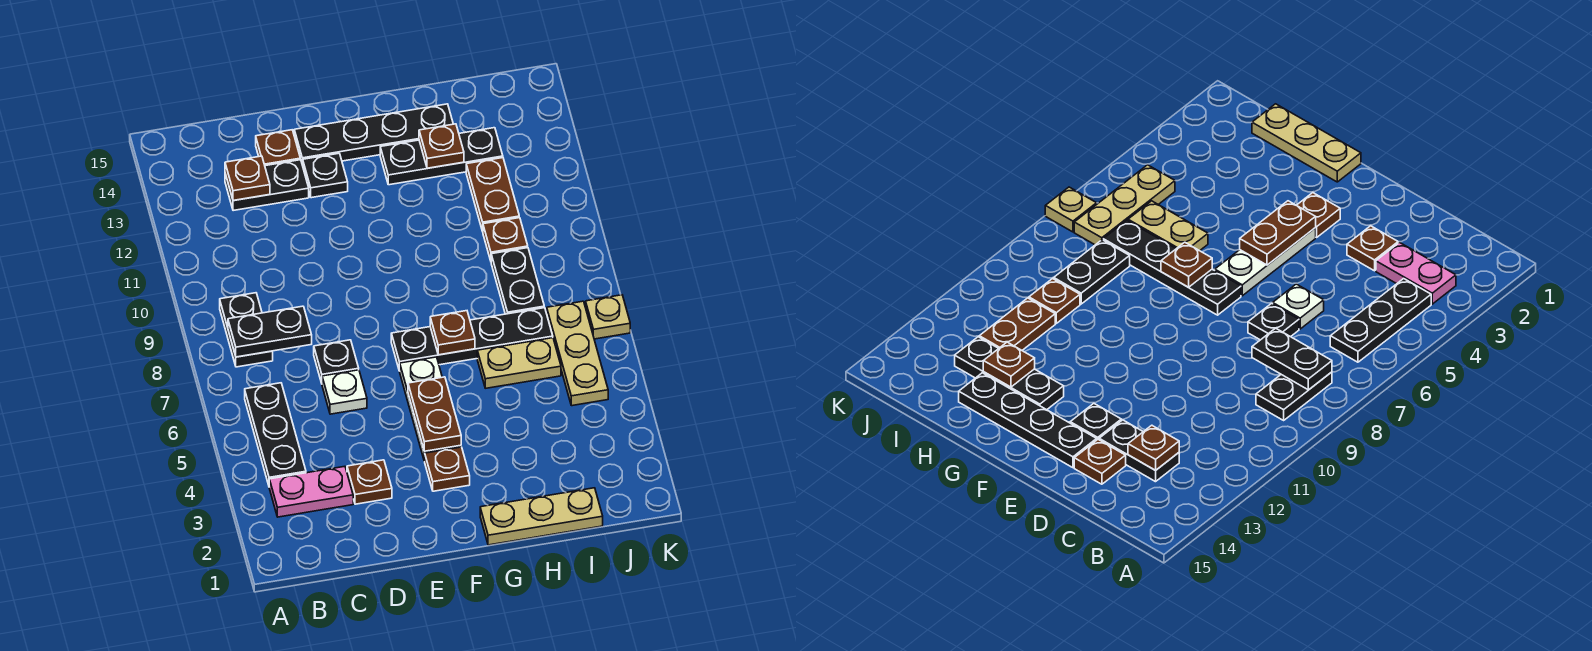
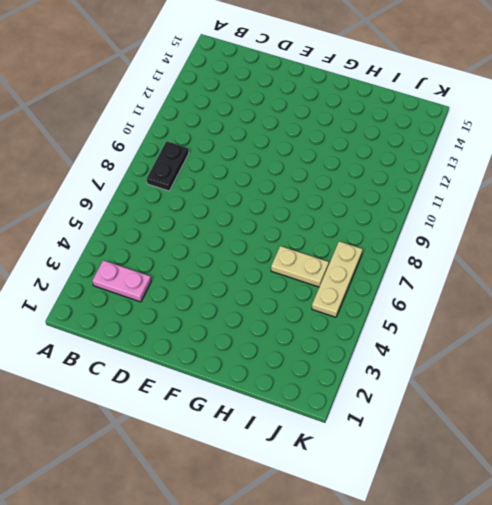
none -> black 1x3 plate [245,383,306,485]
none -> black 1x2 plate [225,160,309,211]
none -> brown 1x1 plate [347,460,392,504]

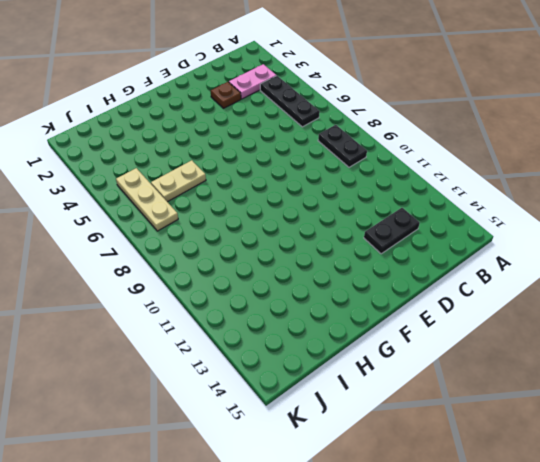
none -> white 1x1 plate [322,370,367,414]
none -> black 1x1 plate [314,340,359,383]
none -> brown 1x1 plate [256,130,300,166]

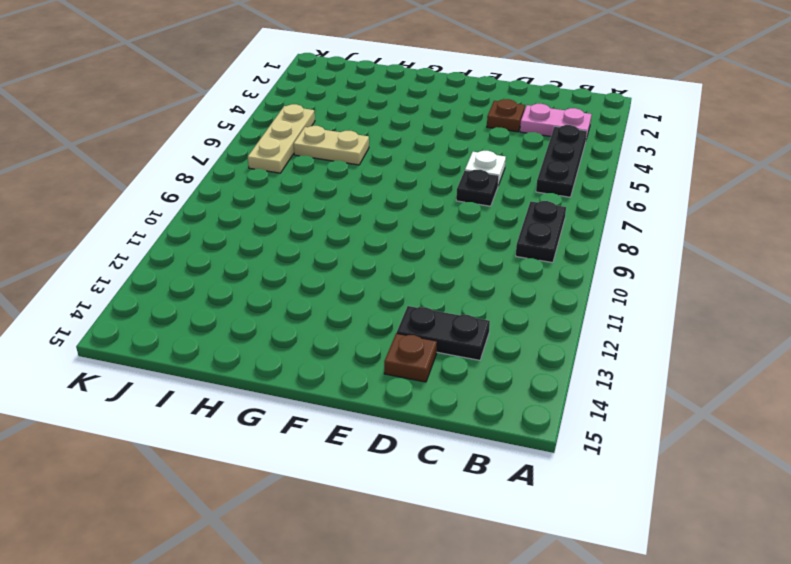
none -> black 1x1 plate [303,153,348,198]
none -> black 1x4 plate [294,104,453,165]
none -> brown 1x1 plate [425,447,470,491]

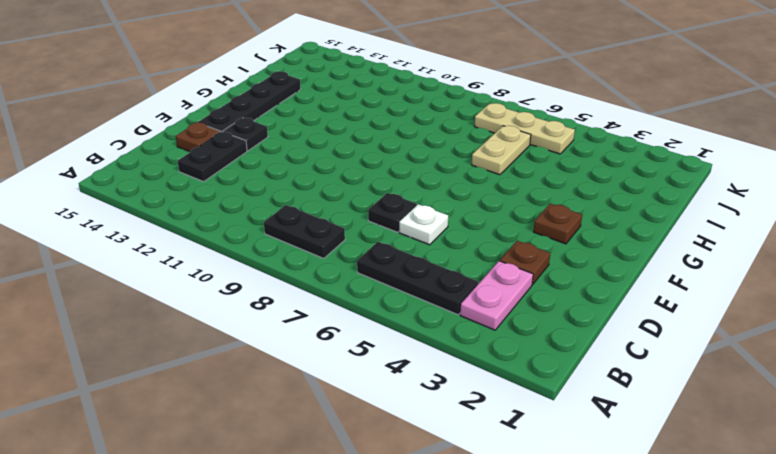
none -> white 1x3 plate [400,357,461,461]
none -> black 1x4 plate [391,308,553,371]
none -> tan 1x3 plate [480,488,603,545]

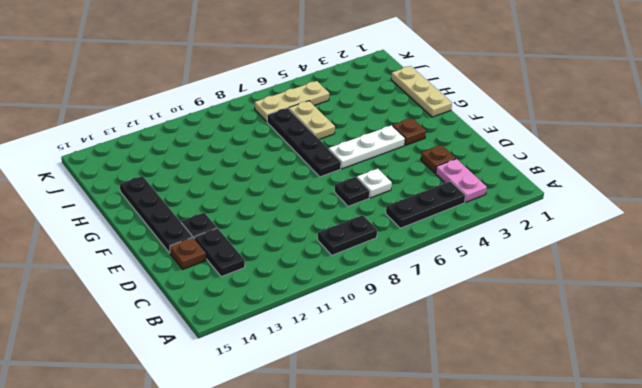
none -> black 1x3 plate [380,128,503,185]
none -> black 1x2 plate [491,248,544,314]
none -> brown 1x1 plate [483,218,528,261]

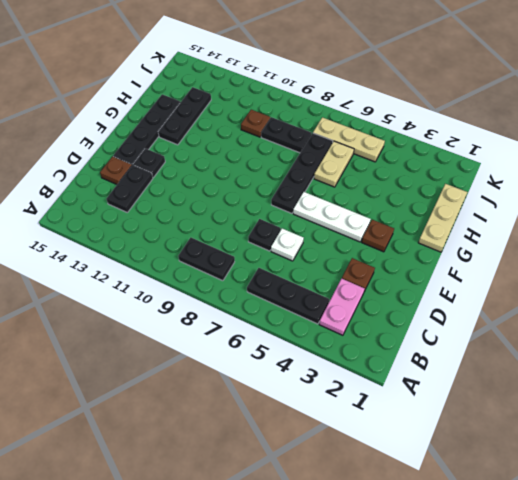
none -> brown 1x2 plate [466,158,519,232]
none -> tan 1x1 plate [586,295,630,339]
none -> black 1x2 plate [228,306,312,357]

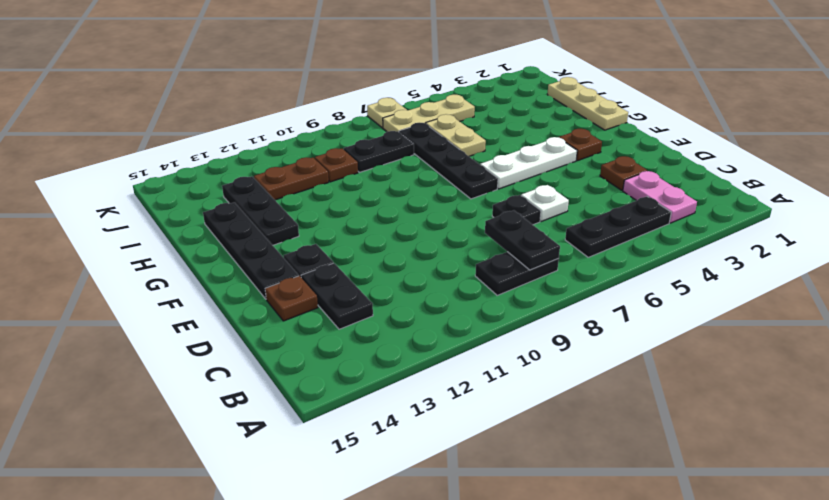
none -> brown 1x1 plate [225,156,270,201]
none -> brown 1x2 plate [408,377,461,451]
none -> brown 1x1 plate [430,311,475,355]

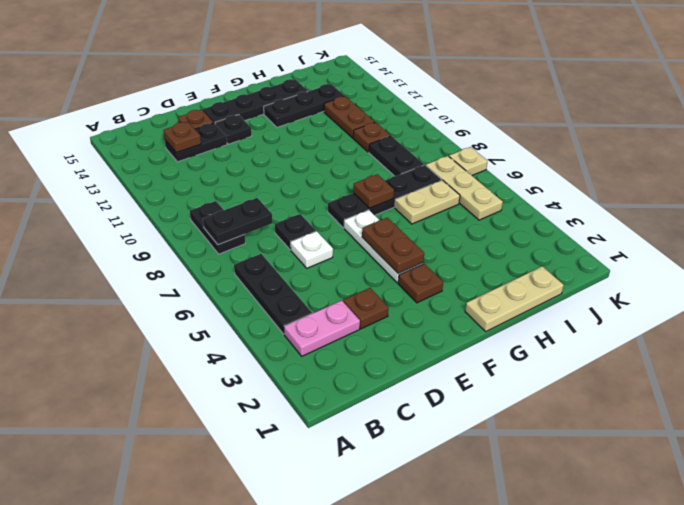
none -> brown 1x1 plate [419,124,464,168]

